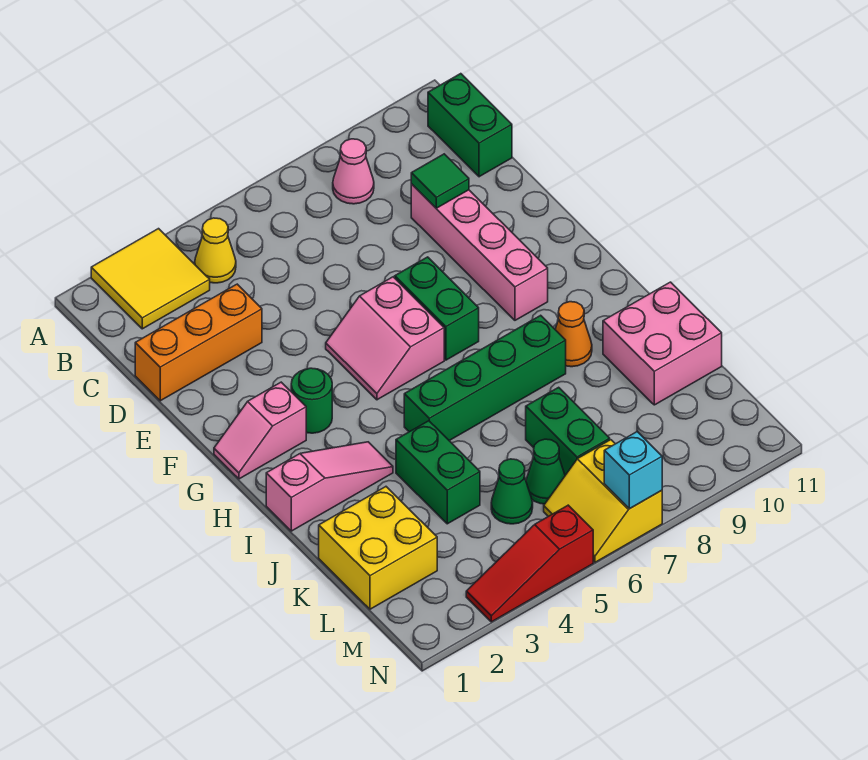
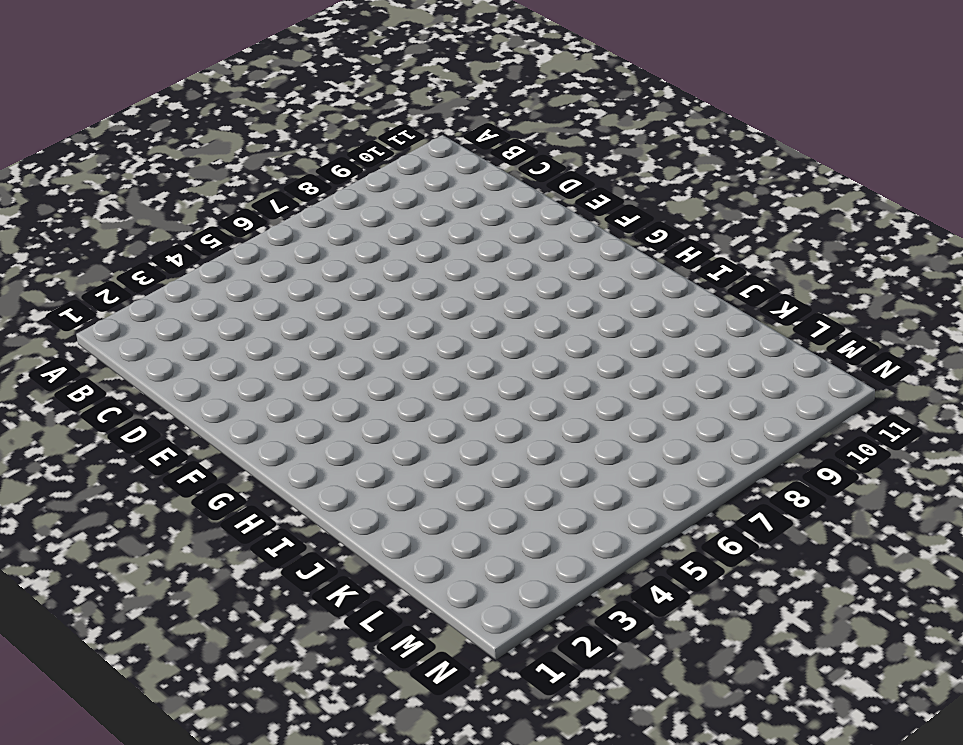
none -> yellow 2x2 tile [91,229,210,329]
none -> yellow 1x1 cone [195,218,236,283]
none -> pink 1x1 cone [333,139,374,204]

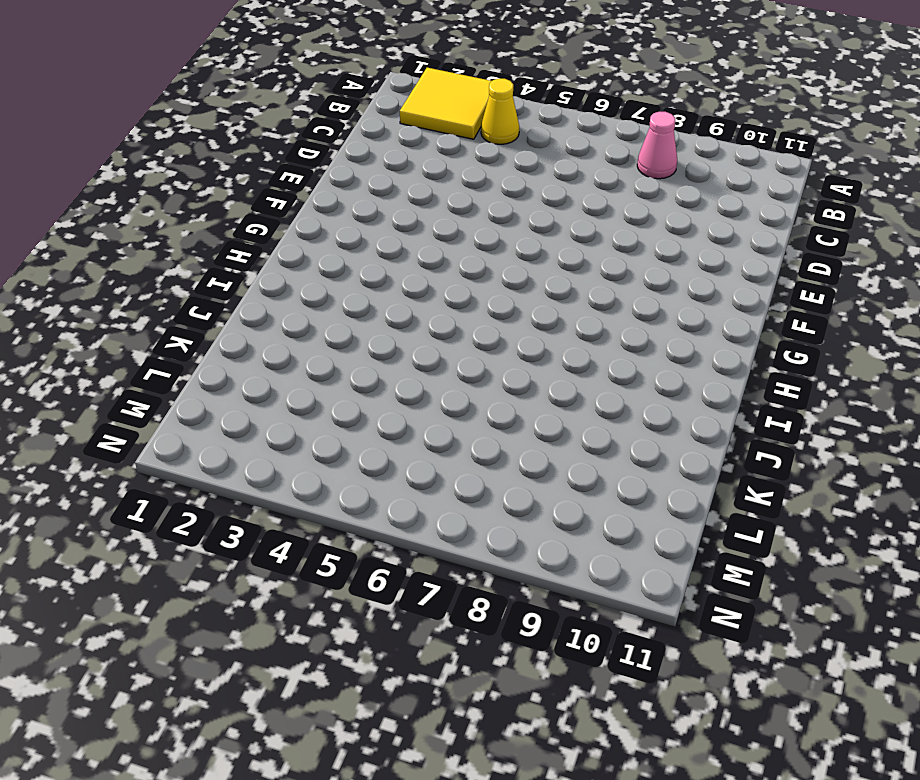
none -> green 1x2 brick [428,74,512,177]
none -> orange 1x3 brick [135,284,262,401]
none -> pink 1x4 brick [411,184,548,320]

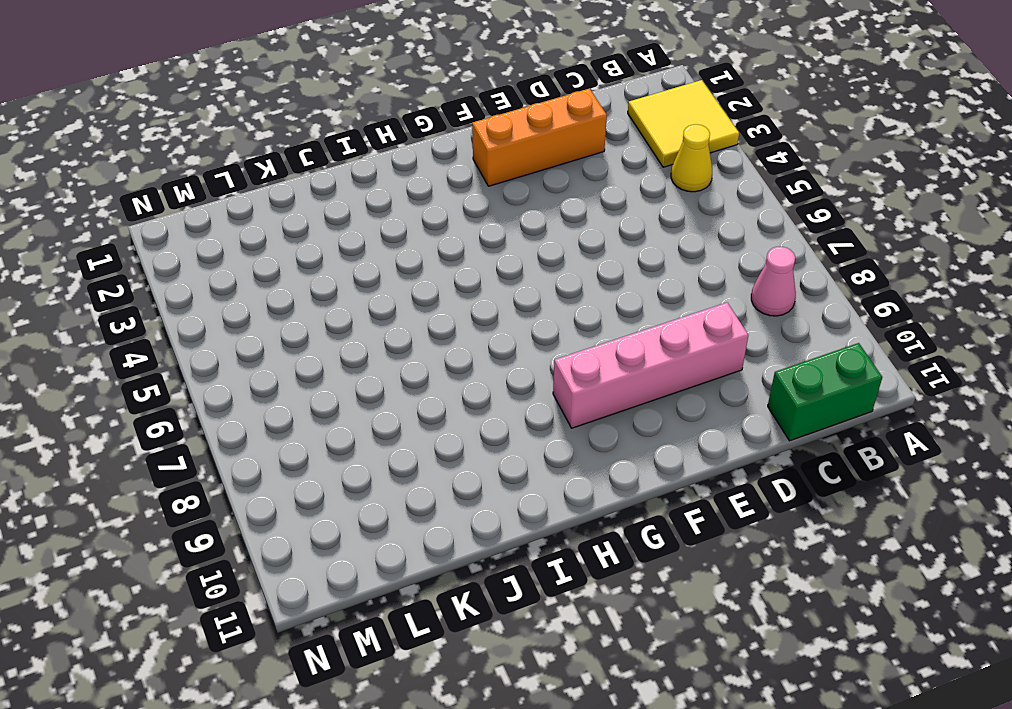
orange 1x3 brick [472,88,607,186] -> orange 1x3 brick turned to [135,284,262,401]
none -> pink 2x2 slope [326,277,444,400]
none -> green 1x2 brick [395,257,479,360]
none -> pink 1x2 slope [214,382,306,479]

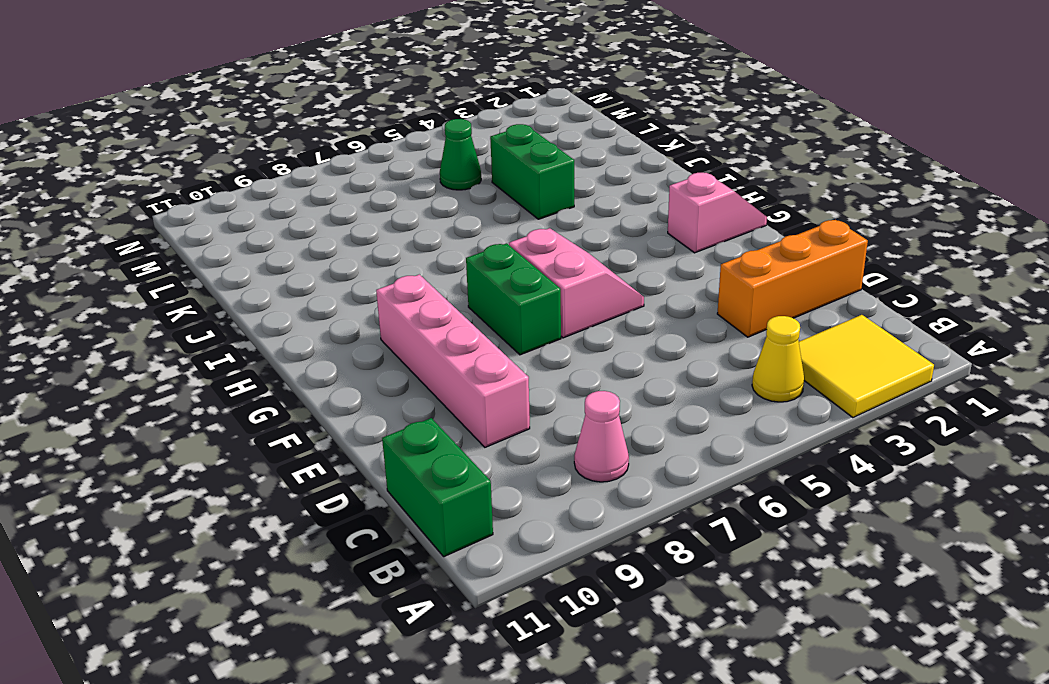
none -> green 1x1 round brick [291,368,332,433]
none -> pink 1x3 slope [266,442,393,531]
none -> green 1x4 brick [404,315,566,441]

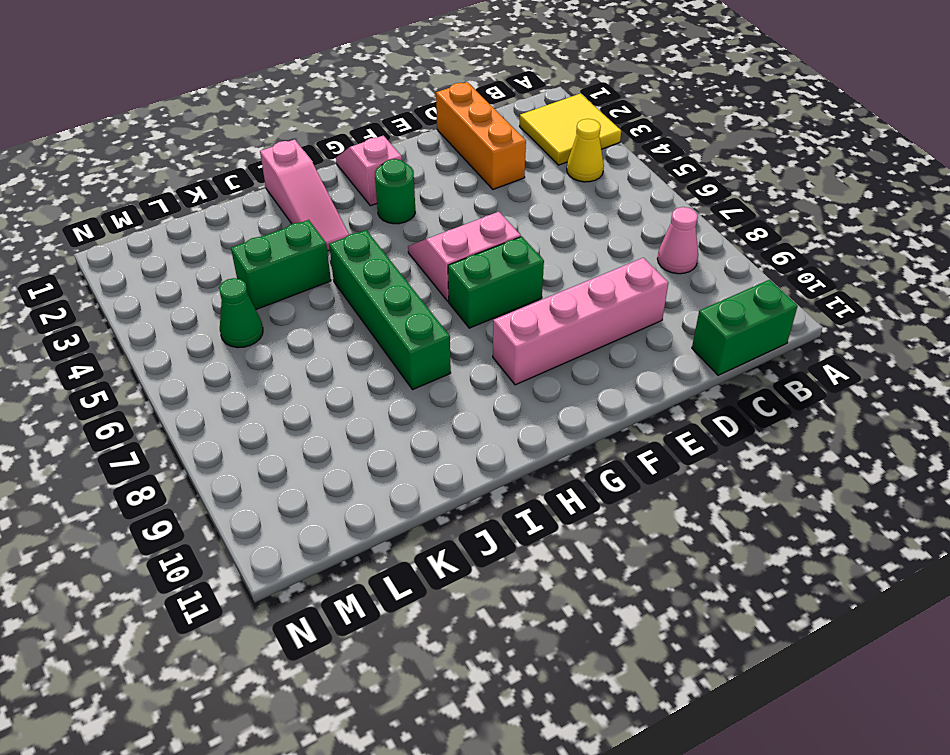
none -> orange 1x1 cone [555,302,592,367]
none -> pink 2x2 brick [603,282,722,405]
none -> yellow 2x2 brick [319,487,437,609]

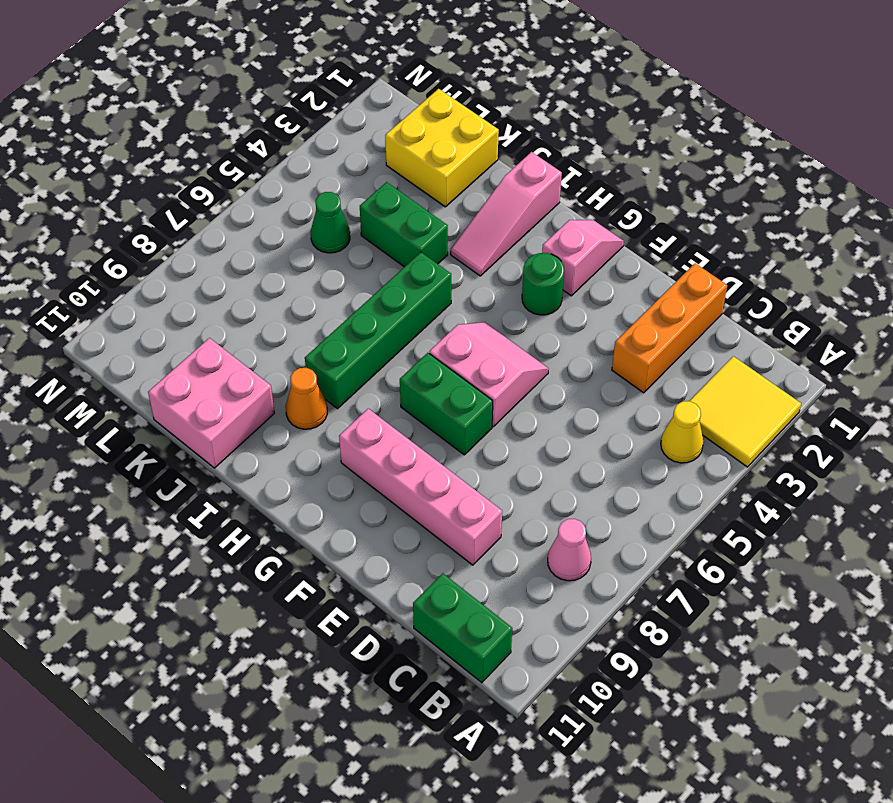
none -> green 1x2 brick [526,387,610,475]
none -> green 1x1 cone [526,439,565,504]
none -> yellow 2x2 slope [544,440,662,562]

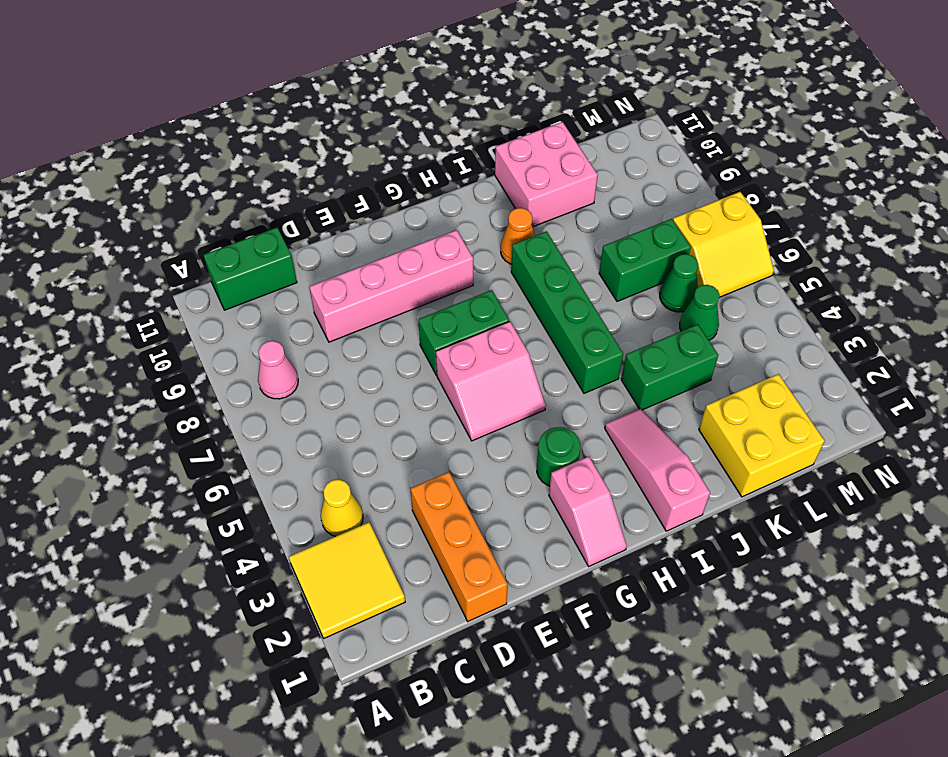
none -> red 1x3 slope [466,505,593,622]
none -> green 1x1 tile [411,154,469,208]
none -> cyan 1x1 brick [604,432,662,509]

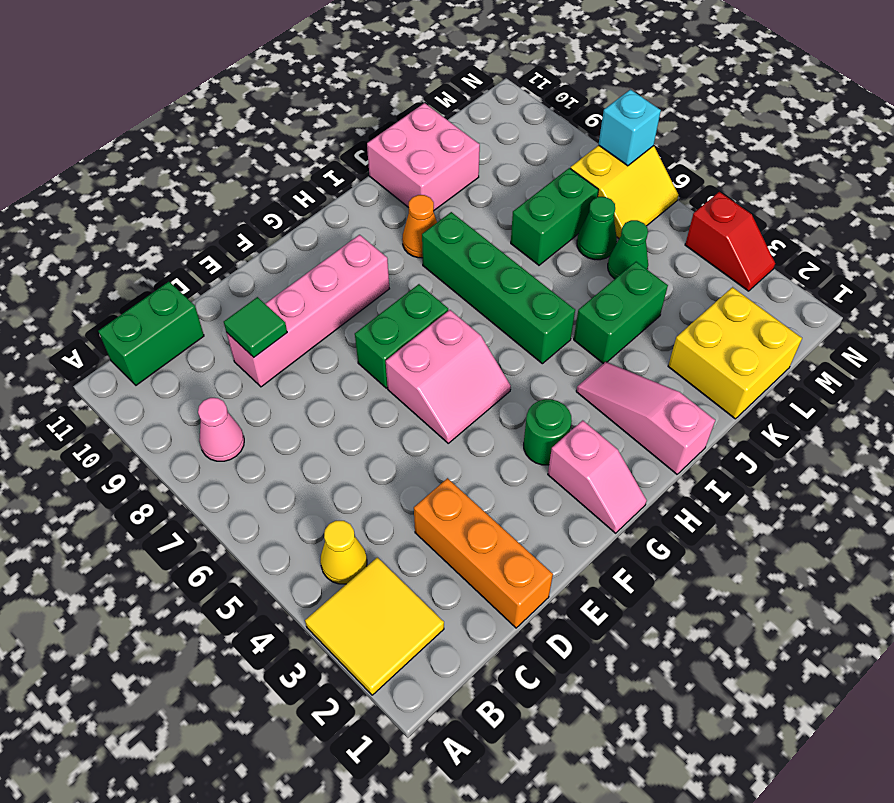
red 1x2 slope [685,192,775,291] -> red 1x3 slope [466,505,593,622]

